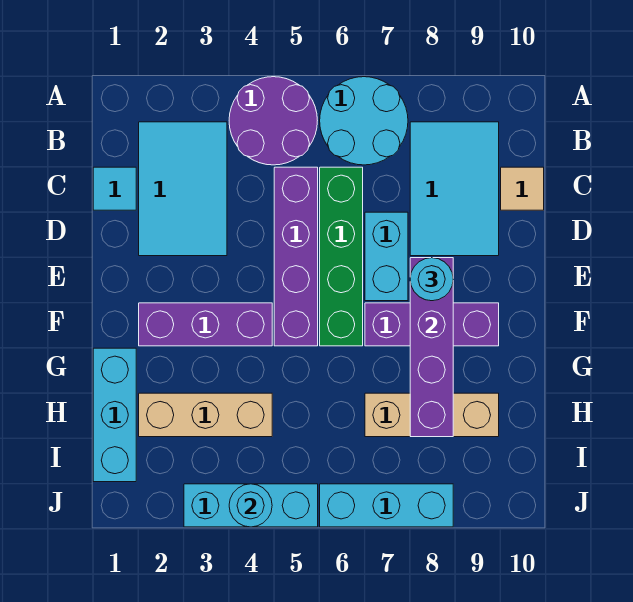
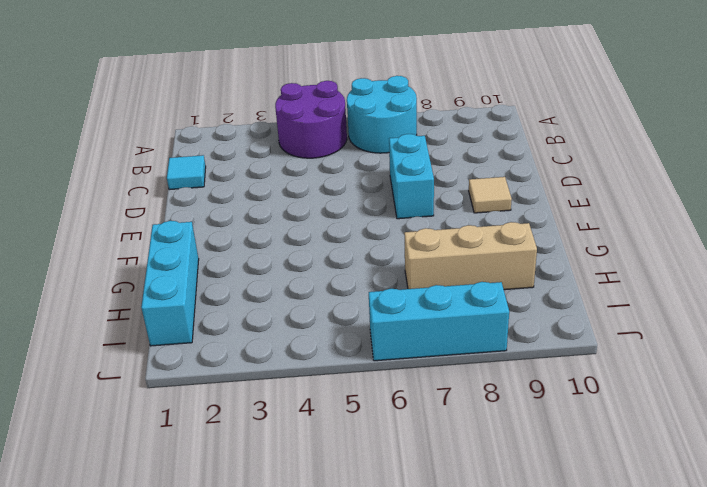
tan 1x1 tile [469,177,512,213] -> tan 1x1 tile moved to [501,167,544,210]
none -> cyan 2x3 tile [139,122,227,256]
none -> cyan 2x3 tile [410,122,499,256]
none -> purple 1x4 brick [274,167,318,346]

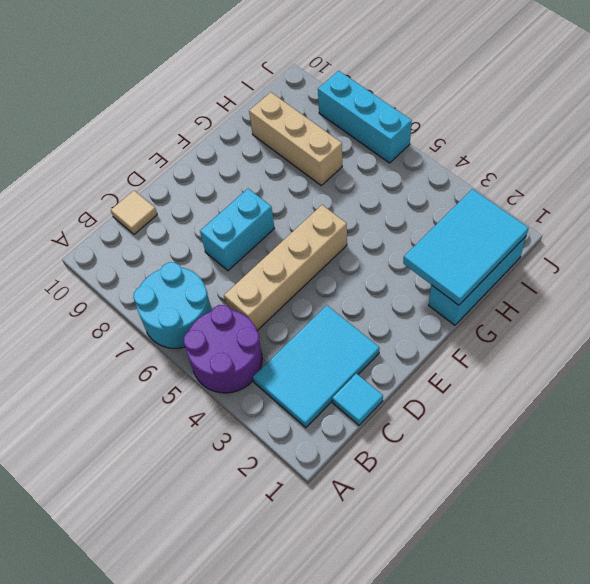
tan 1x4 brick [224,205,347,330] -> purple 1x4 brick [274,167,318,346]
cyan 2x3 tile [403,189,529,305] -> cyan 2x3 tile moved to [410,122,499,256]
none -> green 1x4 brick [320,167,363,346]
none -> purple 1x3 brick [139,303,272,346]
none -> purple 1x3 brick [365,303,499,346]

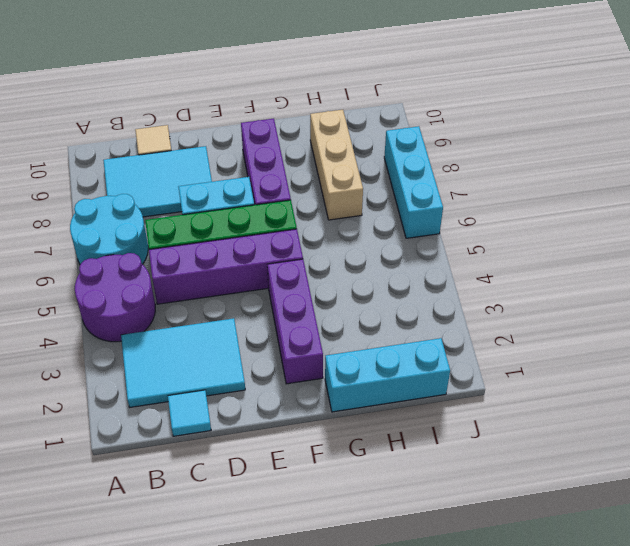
none -> tan 1x3 brick [139,393,272,437]
none -> cyan 1x3 brick [184,484,318,527]
none -> purple 1x4 brick [410,258,453,437]

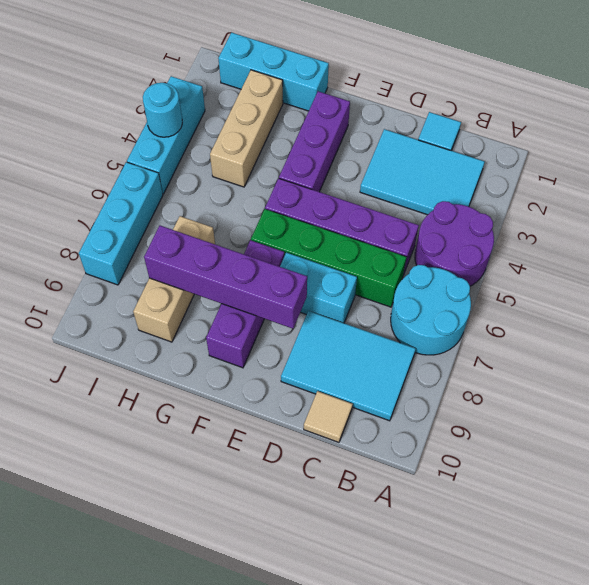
none -> cyan 1x1 round brick [410,258,453,301]

